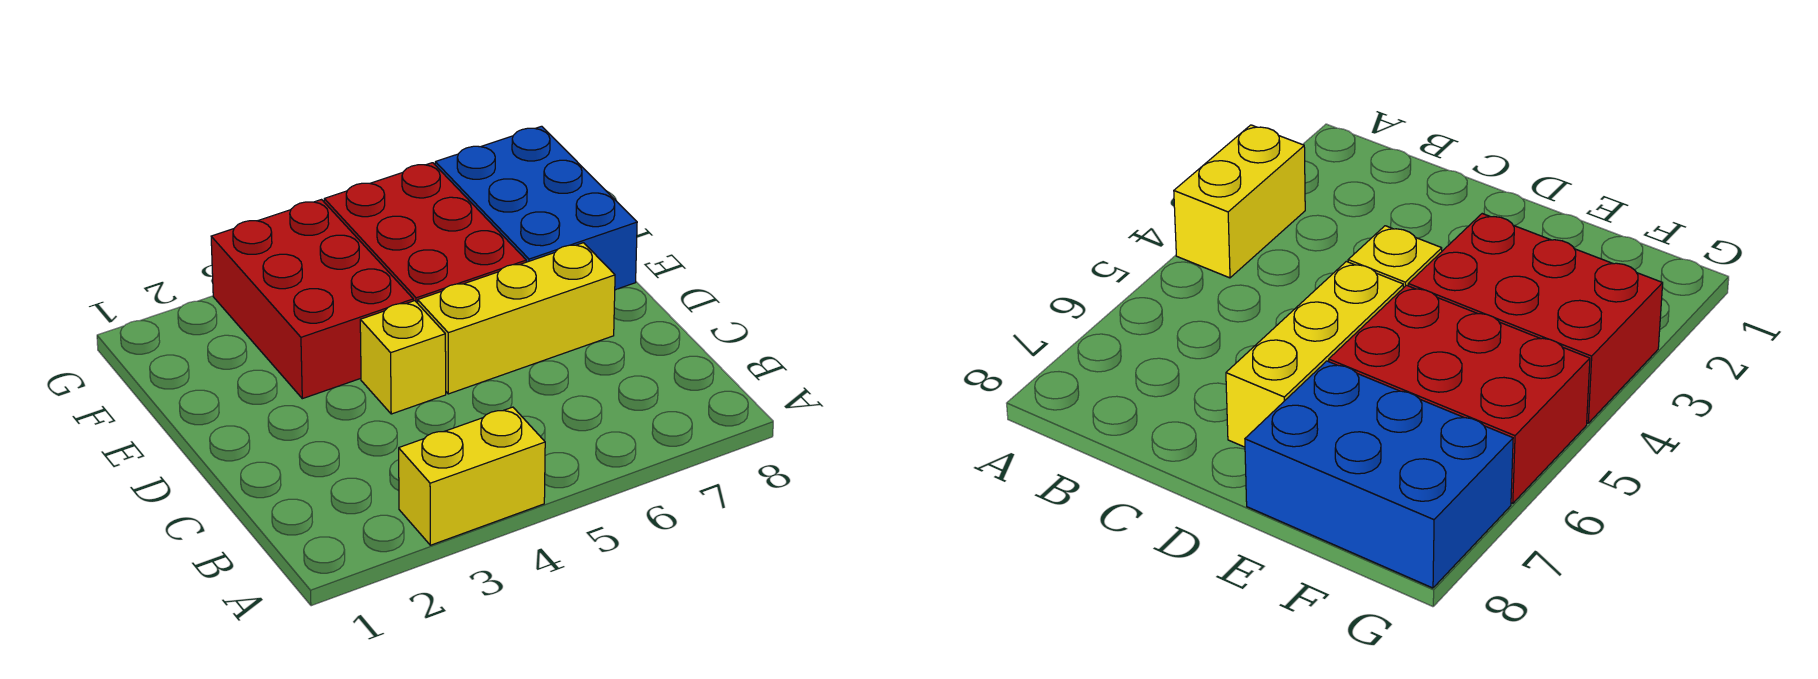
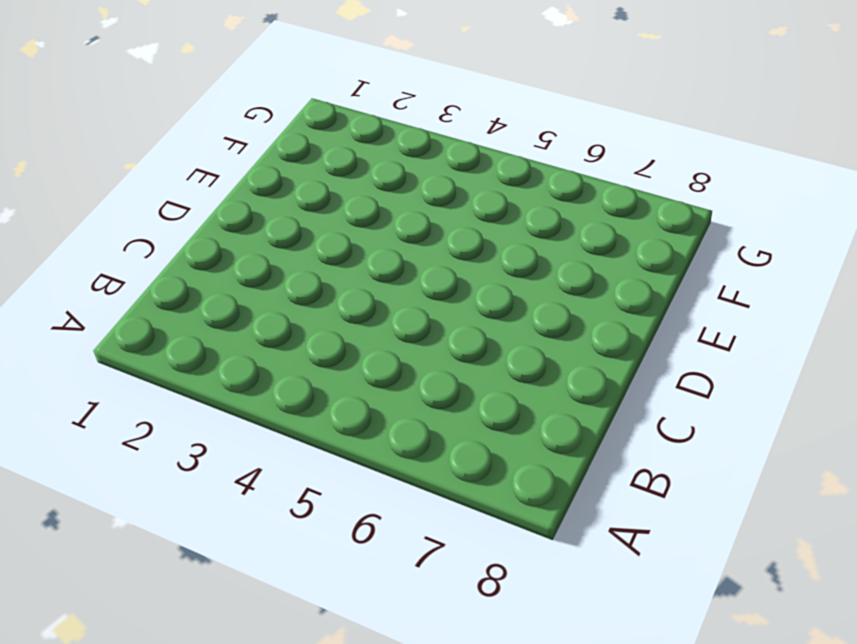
none -> yellow 1x2 brick [399,407,545,545]
none -> yellow 1x1 brick [360,301,446,414]

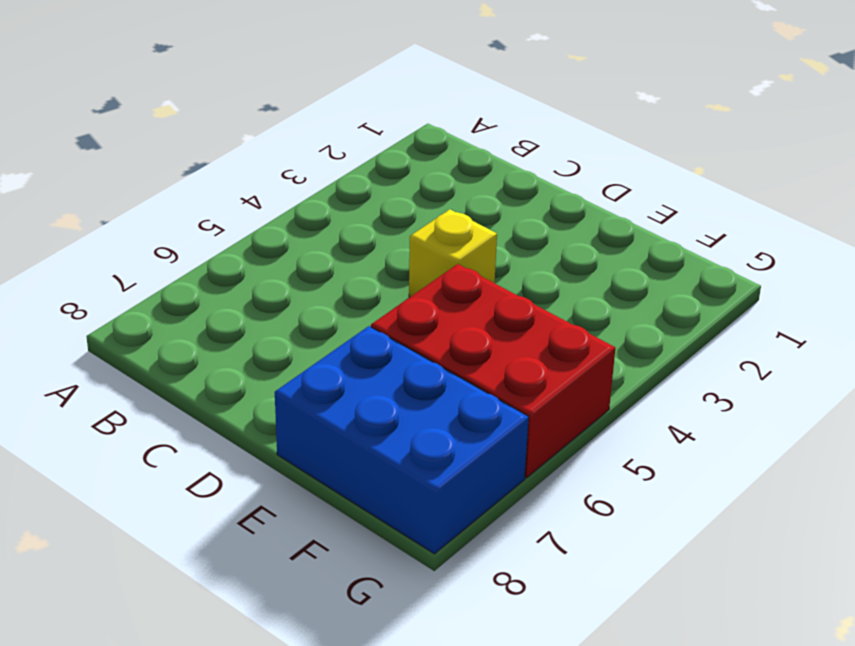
none -> yellow 1x2 brick [399,407,545,545]
none -> yellow 1x3 brick [418,243,615,394]

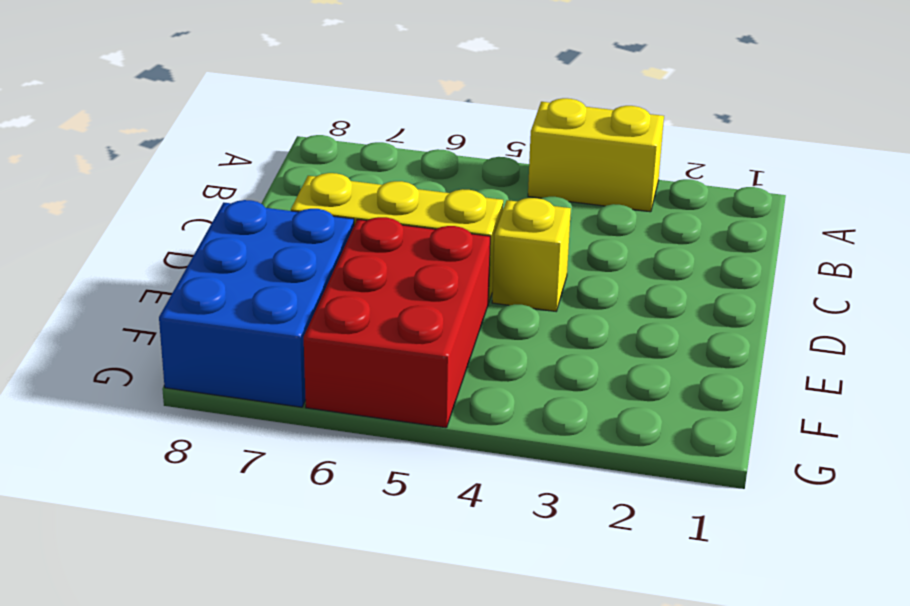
none -> red 2x3 brick [211,200,413,399]

